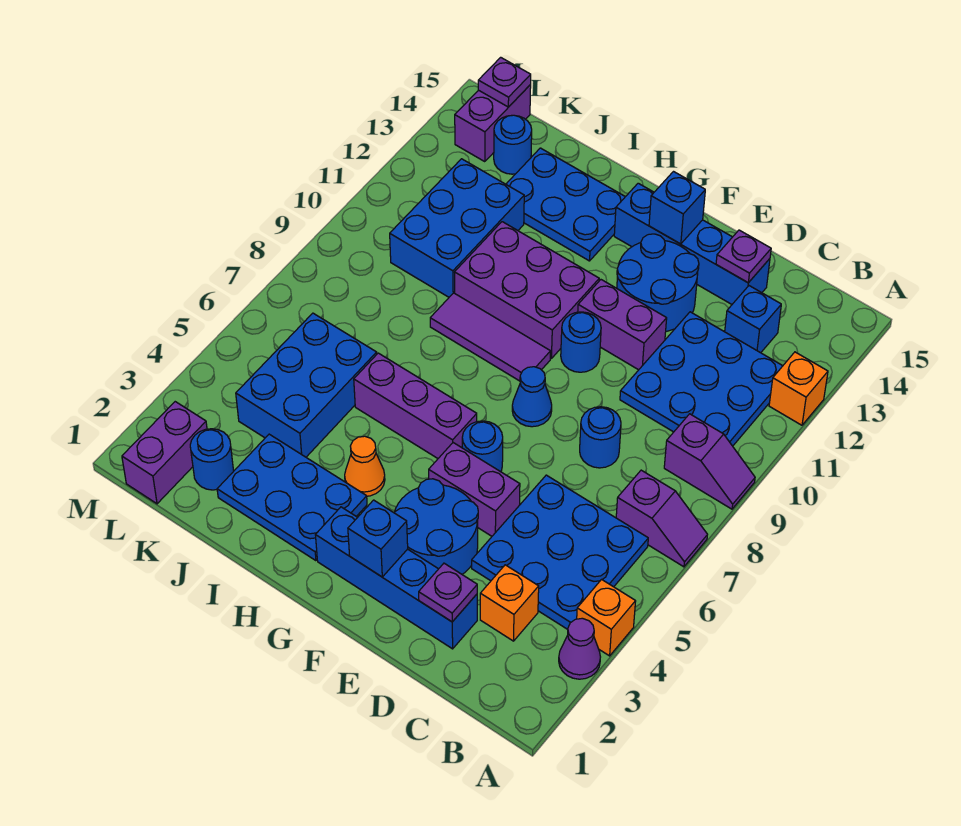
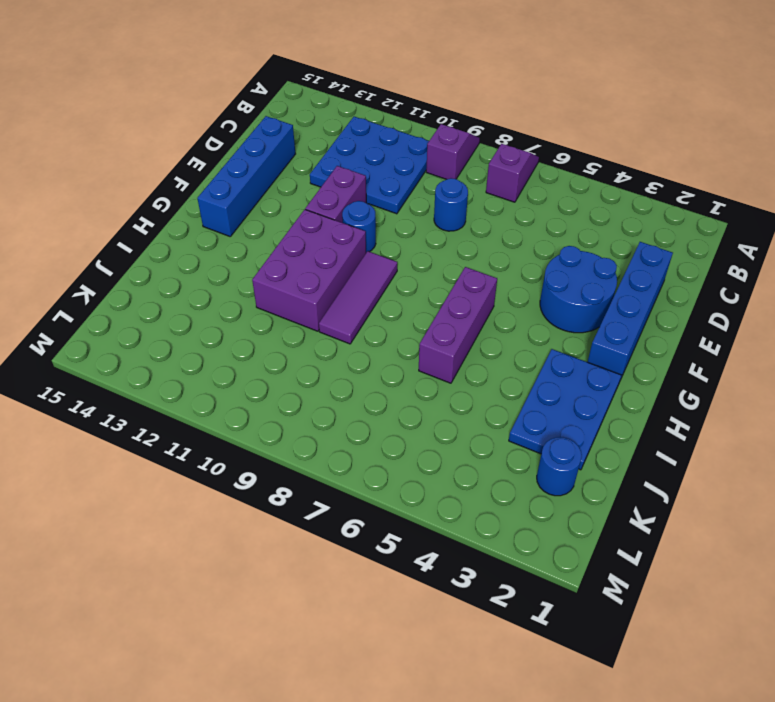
none -> purple 1x1 cone [559,618,600,679]
none -> orange 1x1 brick [577,580,636,656]
none -> orange 1x1 brick [769,352,828,425]
none -> blue 3x3 plate [472,475,648,629]

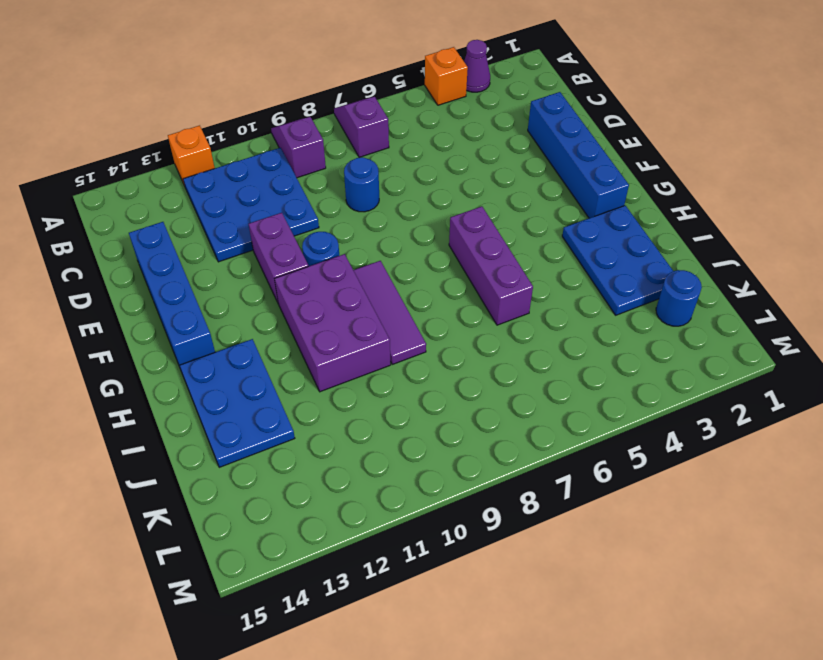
none -> blue 3x3 plate [472,475,648,629]
none -> orange 1x1 brick [480,565,539,641]
none -> blue 1x1 brick [725,286,781,353]
none -> blue 2x2 round brick [394,479,478,574]

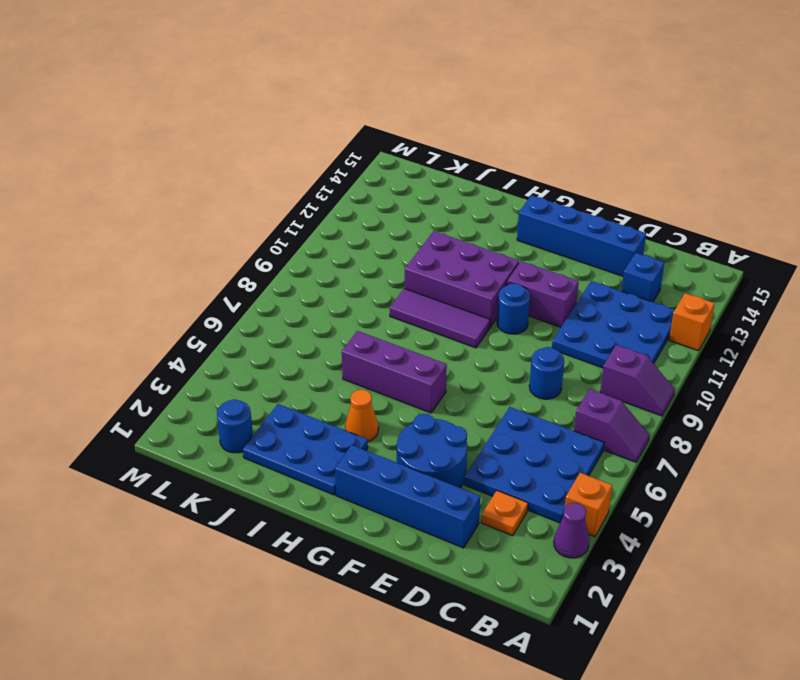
orange 1x1 plate [481,491,528,536] -> orange 1x1 brick [480,565,539,641]
none -> purple 1x2 brick [429,443,520,536]
none -> blue 2x2 round brick [617,234,699,331]
none -> blue 1x1 round brick [462,421,503,472]
none -> blue 1x1 cone [512,367,552,427]

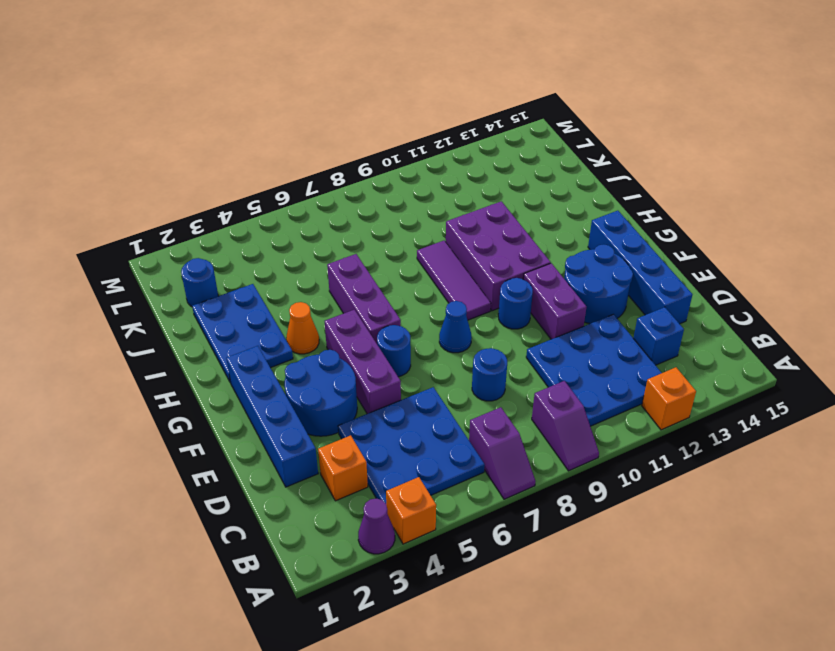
purple 1x3 brick [325,310,401,414] -> purple 1x2 brick [429,443,520,536]
none -> blue 2x3 plate [506,148,625,261]
none -> blue 2x3 brick [236,313,377,457]
none -> blue 2x3 brick [390,159,524,297]
none -> blue 1x1 round brick [494,115,532,174]

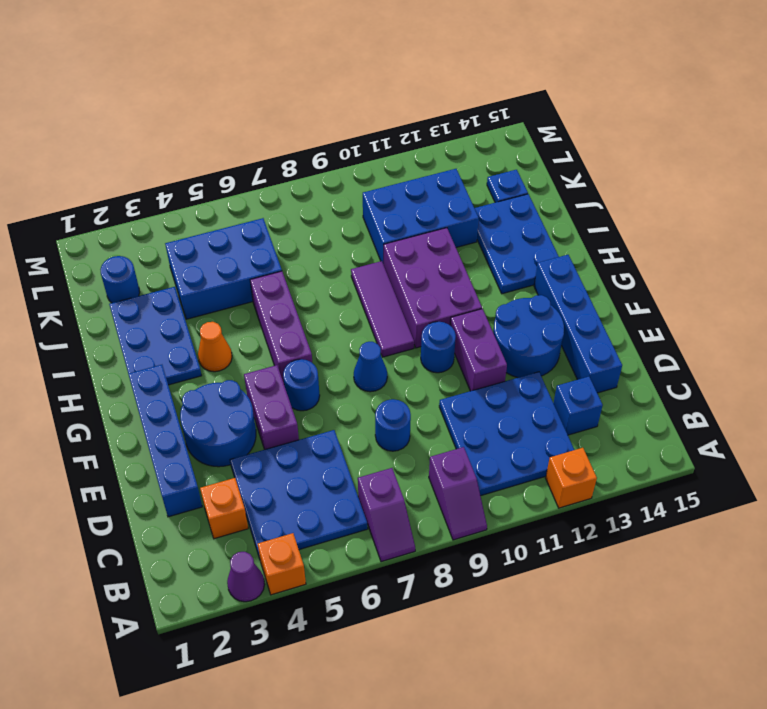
blue 1x1 plate [487,170,528,203] -> blue 1x1 round brick [494,115,532,174]
none -> purple 1x2 brick [122,402,207,504]
none -> purple 1x2 brick [455,85,531,162]
none -> purple 1x1 plate [419,563,477,622]
none -> purple 1x1 plate [716,230,771,283]

